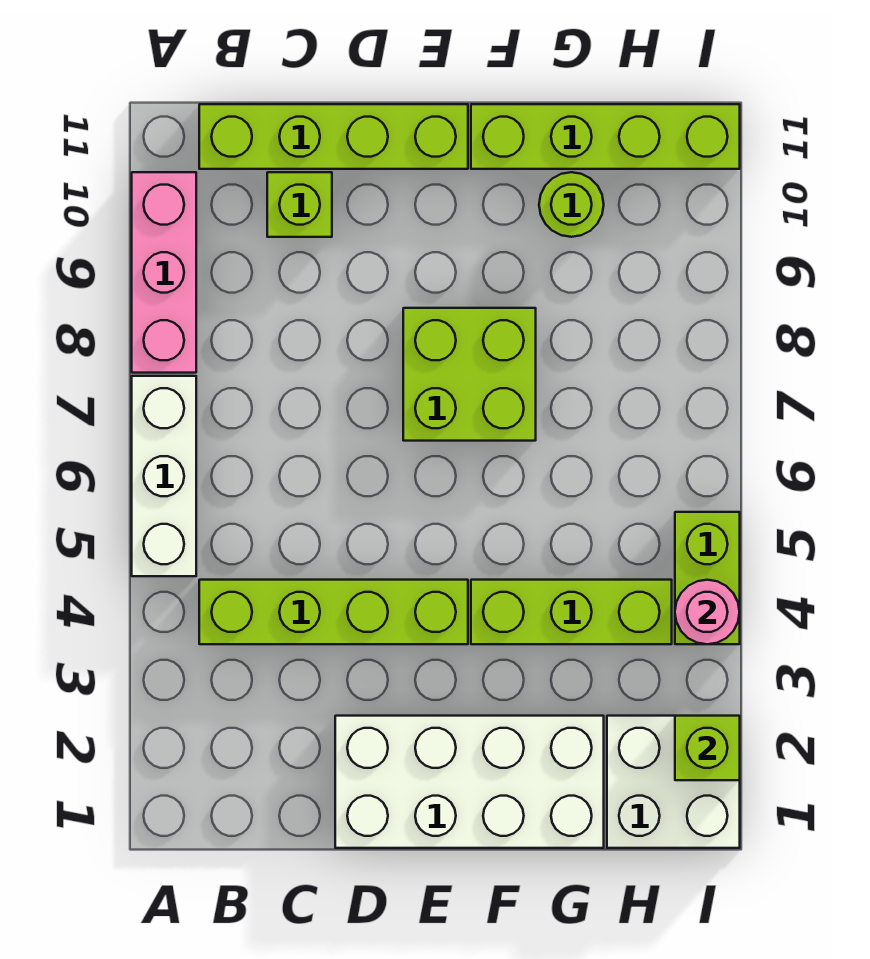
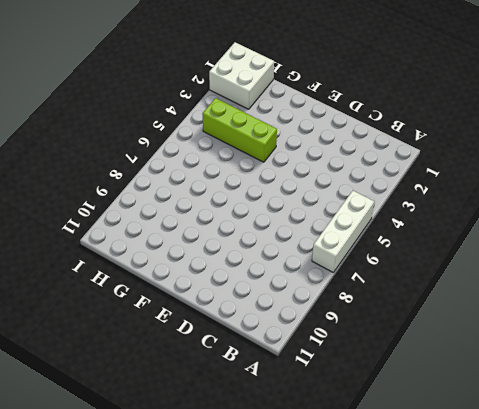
none -> pink 1x3 brick [132,172,196,373]
none -> lime 1x4 brick [199,580,468,644]
none -> lime 1x4 brick [199,104,468,169]

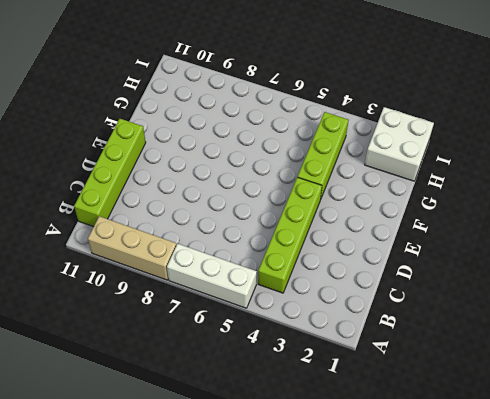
tan 1x3 brick [88,216,176,280] -> pink 1x3 brick [132,172,196,373]
none -> lime 1x1 brick [267,172,332,237]
none -> white 2x4 brick [335,716,604,848]
none -> lime 2x2 brick [403,308,536,441]

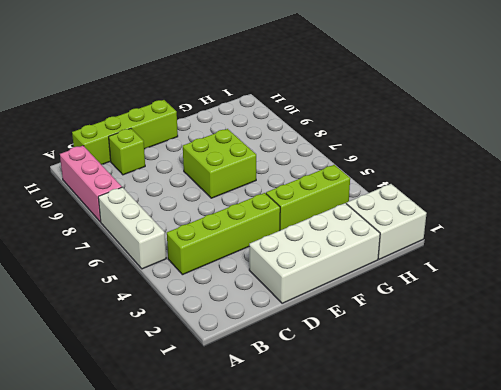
none -> lime 1x4 brick [471,104,740,169]
none -> lime 1x1 round brick [539,172,604,237]
none -> lime 1x2 brick [675,512,740,644]

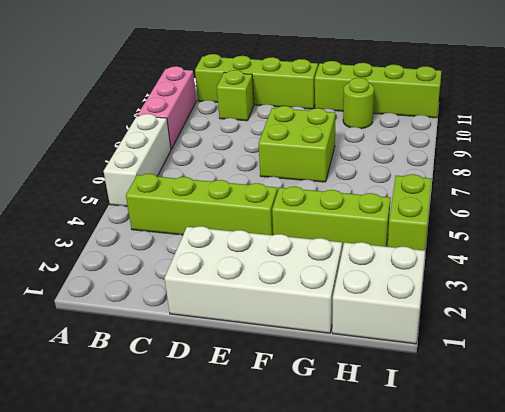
none -> lime 1x1 brick [675,716,740,780]
none -> pink 1x1 round brick [675,580,740,644]

